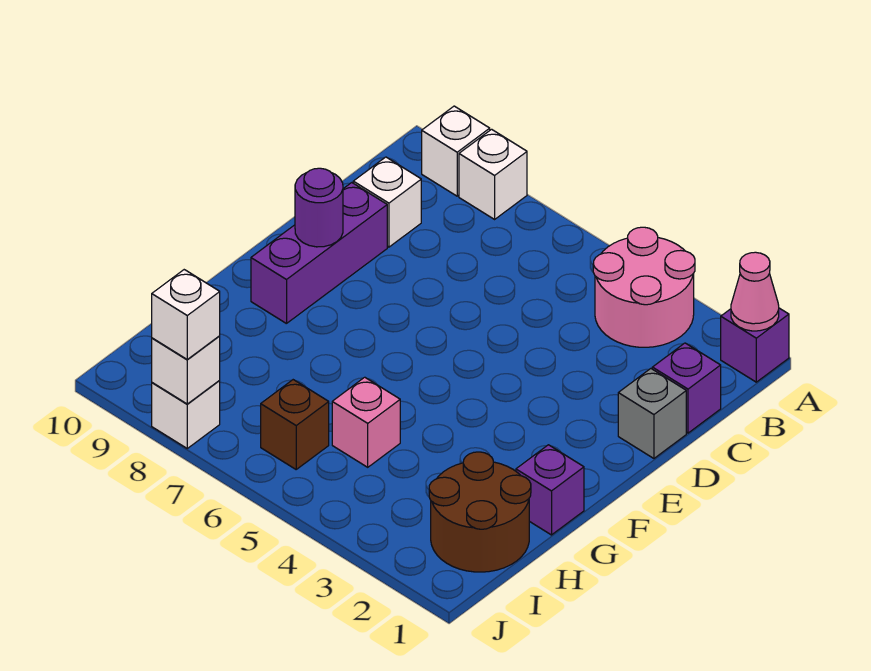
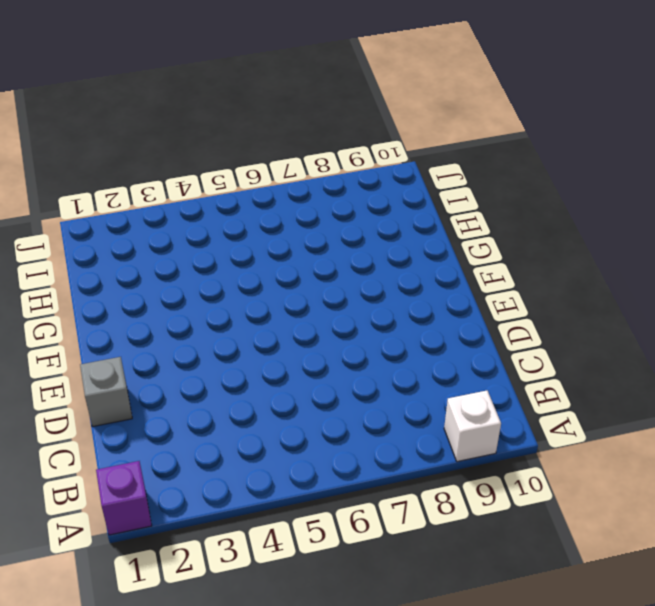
none -> pink 2x2 round brick [593,227,695,347]
none -> white 1x1 brick [459,129,527,219]
none -> purple 1x1 brick [652,343,721,433]

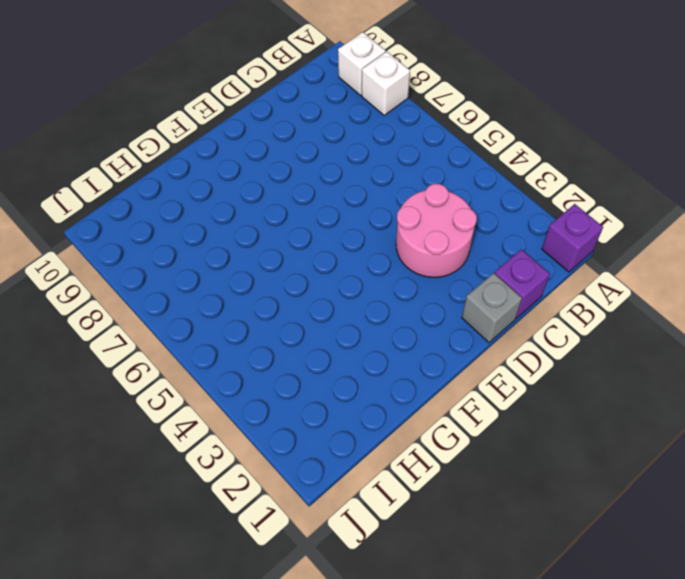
pink 2x2 round brick [396,184,477,277] -> pink 2x2 round brick moved to [593,227,695,347]
none -> white 1x1 brick [353,157,421,247]
none -> purple 1x3 brick [251,183,387,324]
none -> purple 1x1 brick [516,445,584,535]

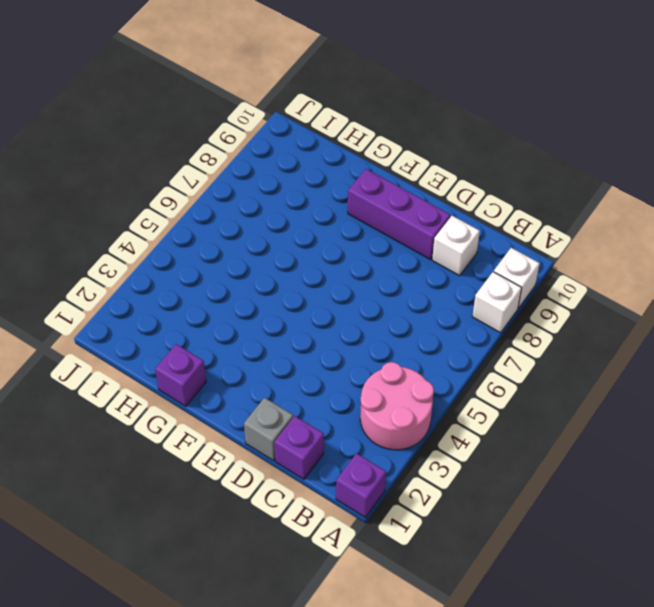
none -> brown 2x2 round brick [429,452,531,572]
none -> pink 1x1 brick [332,377,400,467]
none -> brown 1x1 brick [261,380,329,469]

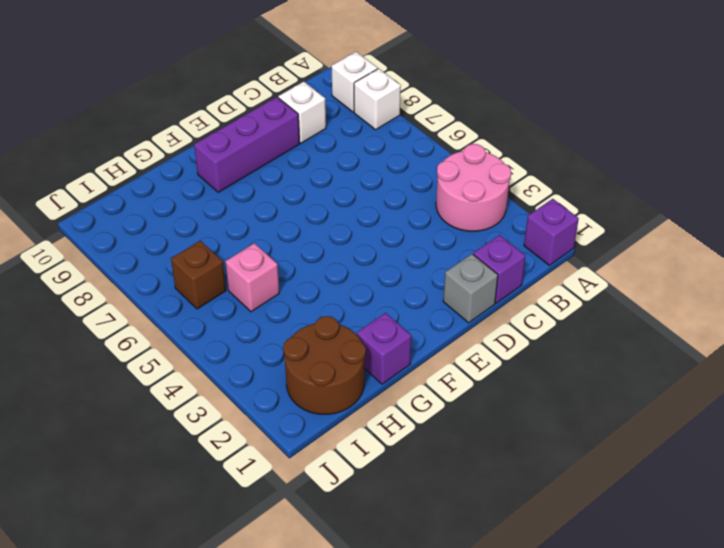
none -> white 1x1 brick [152,381,220,448]
none -> pink 1x1 cone [731,252,779,331]
none -> purple 1x1 round brick [295,168,343,247]

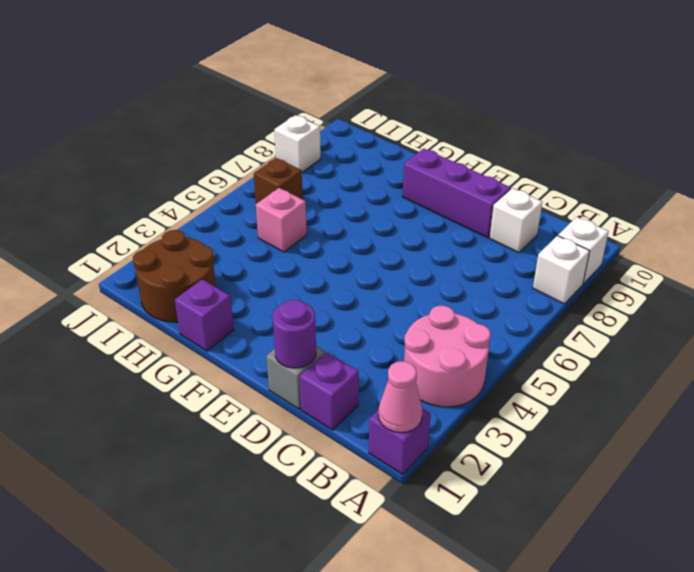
purple 1x1 round brick [273,300,316,368] -> purple 1x1 round brick moved to [295,168,343,247]
none -> white 1x1 brick [152,336,220,404]
none -> white 1x1 brick [152,270,220,360]

